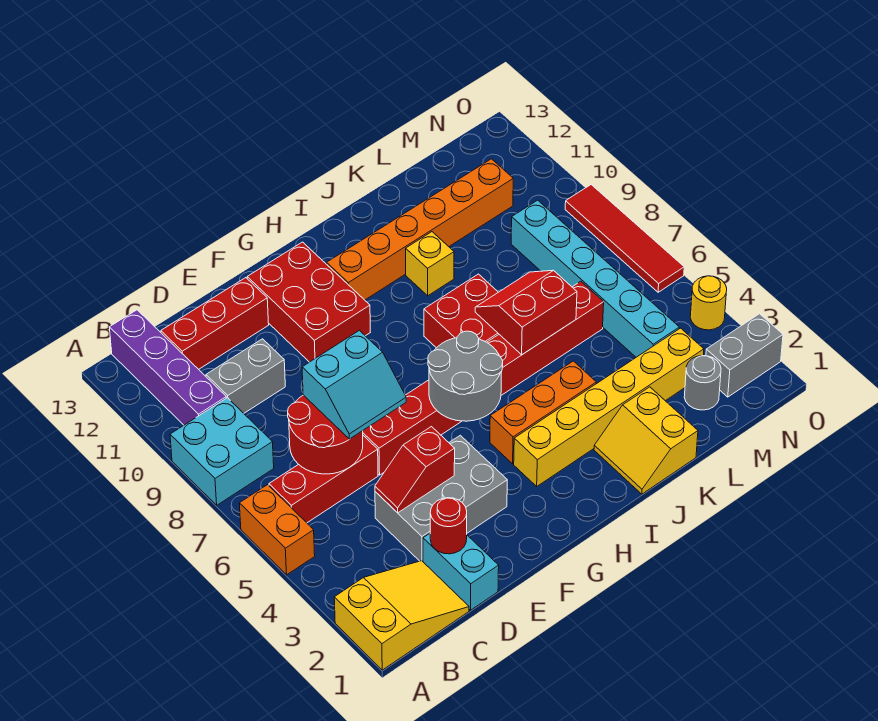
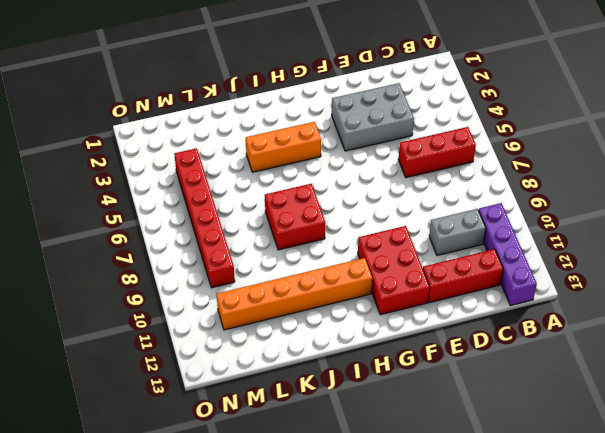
red 1x6 brick [174,148,235,288] -> cyan 1x6 brick [511,200,679,357]
none -> yellow 2x3 slope [334,561,469,670]
none -> orange 1x2 brick [239,485,315,575]
none -> cyan 2x2 brick [170,398,274,505]

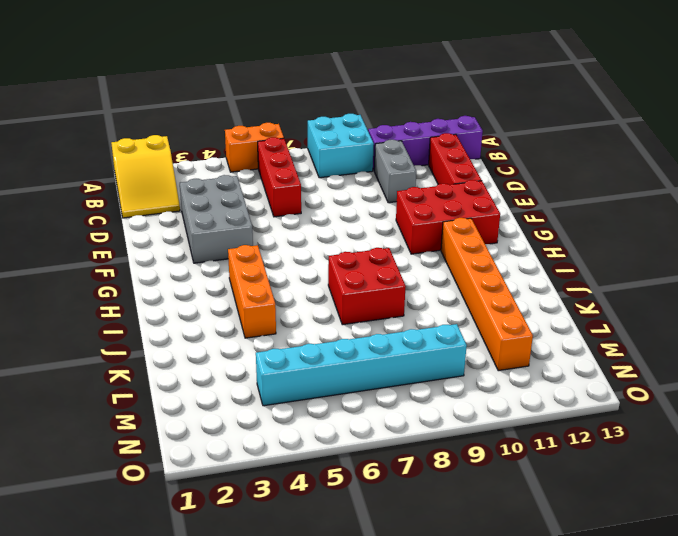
none -> cyan 1x2 brick [423,534,499,610]
none -> red 1x8 brick [363,281,604,475]
none -> yellow 1x6 brick [514,328,704,486]

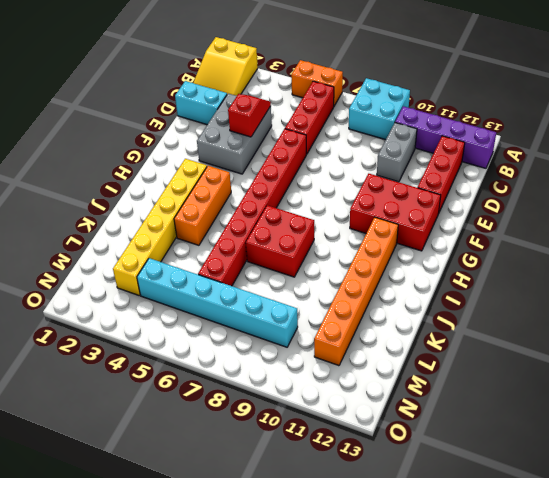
none -> yellow 2x2 slope [594,387,698,494]
none -> yellow 1x1 brick [406,232,454,296]
none -> grey 1x1 round brick [684,356,721,410]

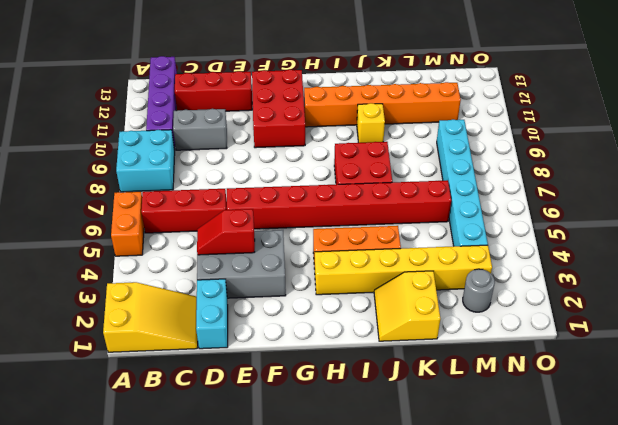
none -> grey 1x2 brick [706,314,783,397]
none -> yellow 1x1 round brick [690,276,727,330]
none -> red 1x4 tile [565,185,684,292]

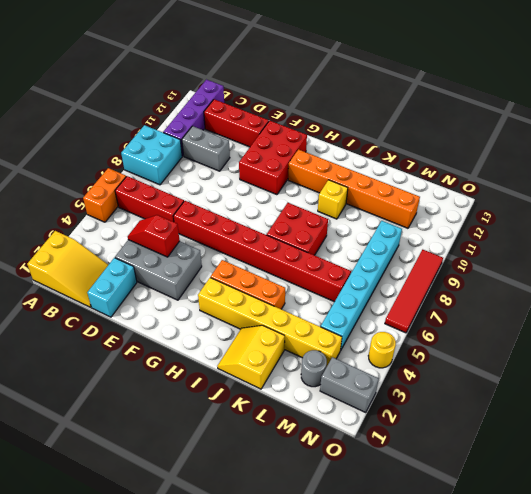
none -> red 2x2 round brick [288,395,363,474]
none -> red 1x1 round brick [430,498,467,554]
none -> grey 2x2 round brick [428,331,503,421]

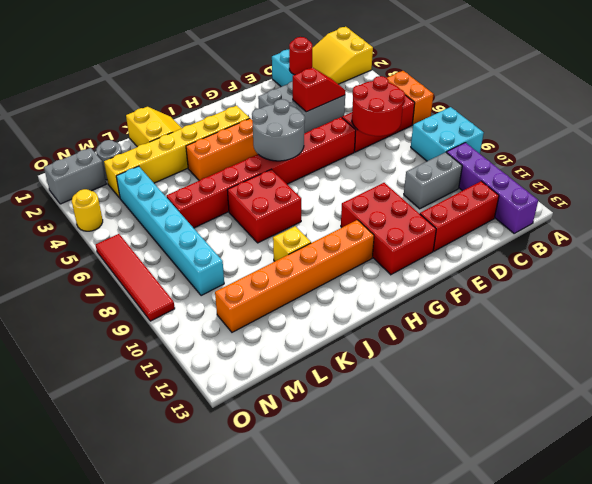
none -> red 2x2 slope [475,270,577,355]
none -> cyan 2x2 slope [302,330,406,439]

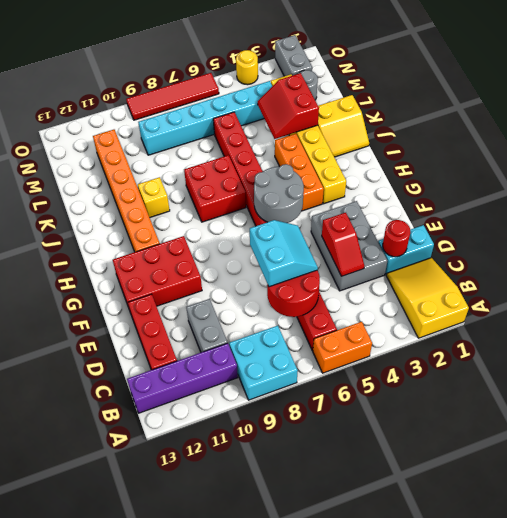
red 2x2 slope [258,73,319,139] -> red 2x2 slope moved to [475,270,577,355]

